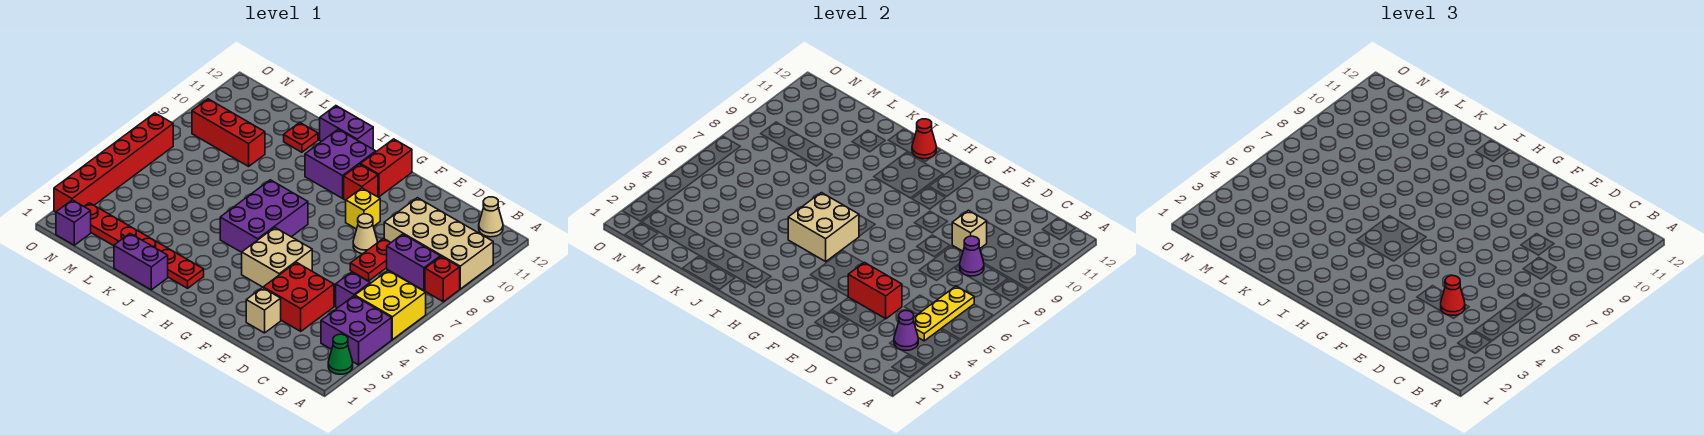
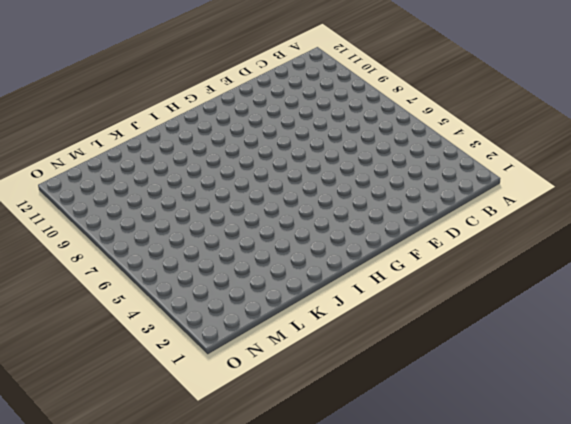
none -> green 1x1 cone [328,334,353,374]
none -> purple 2x2 brick [321,296,392,365]
none -> yellow 2x2 brick [355,271,426,340]
none -> red 1x1 brick [425,256,460,302]

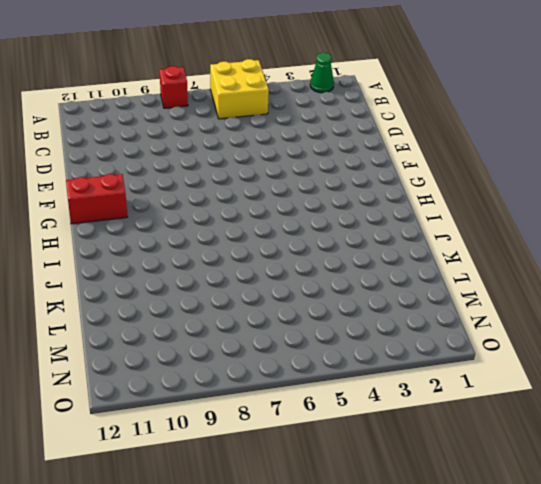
none -> purple 2x2 brick [321,296,392,365]
none -> tan 2x4 brick [384,198,493,289]
none -> purple 1x2 brick [387,234,440,291]
none -> tan 1x1 cone [479,197,503,237]

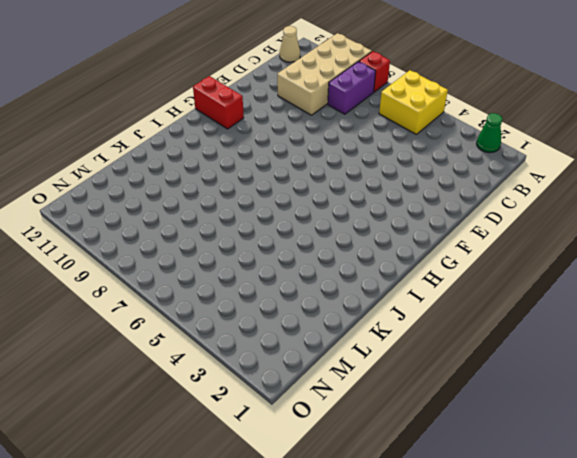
none -> purple 2x2 brick [321,296,392,365]
none -> purple 1x1 brick [336,272,370,308]
none -> red 2x2 brick [263,262,334,331]
none -> red 1x2 plate [350,238,390,281]

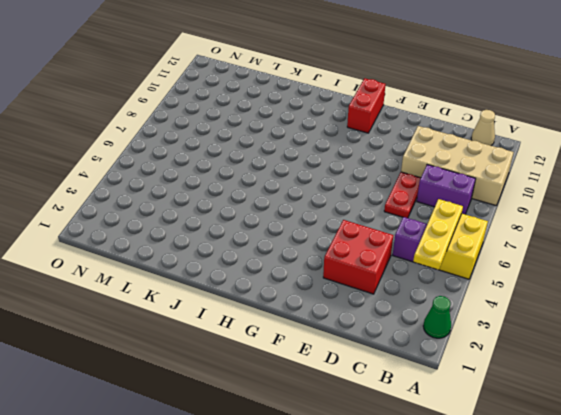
none -> purple 2x2 brick [321,296,392,365]
none -> red 1x1 brick [425,256,460,302]
none -> tan 1x1 brick [246,288,281,333]
none -> tan 1x1 cone [353,214,377,254]

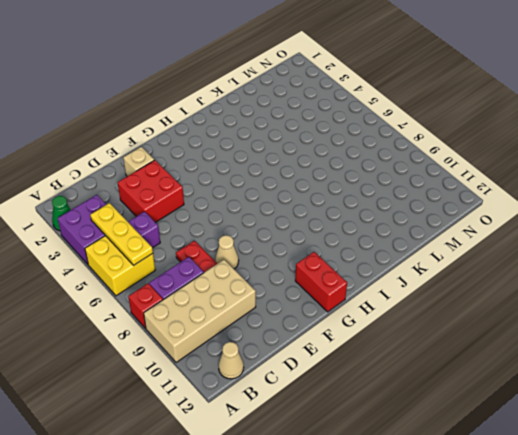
none -> tan 2x2 brick [242,228,312,287]
none -> yellow 1x1 brick [346,188,380,229]
none -> red 1x1 brick [344,164,378,200]
none -> purple 2x3 brick [220,180,308,252]

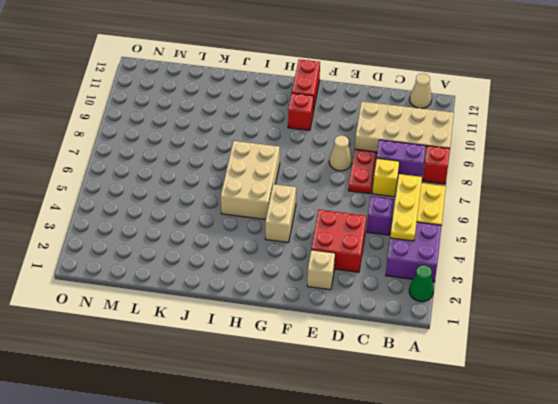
yellow 1x1 brick [372,158,399,197] -> yellow 1x1 brick moved to [346,188,380,229]
tan 1x2 brick [265,184,296,242] -> tan 2x2 brick [242,228,312,287]
tan 2x3 brick [220,141,280,220] -> purple 2x3 brick [220,180,308,252]
none -> purple 2x2 brick [305,129,376,198]
none -> red 1x6 plate [84,203,204,288]
none -> purple 1x2 brick [320,106,373,149]
none -> purple 1x2 brick [114,234,168,290]

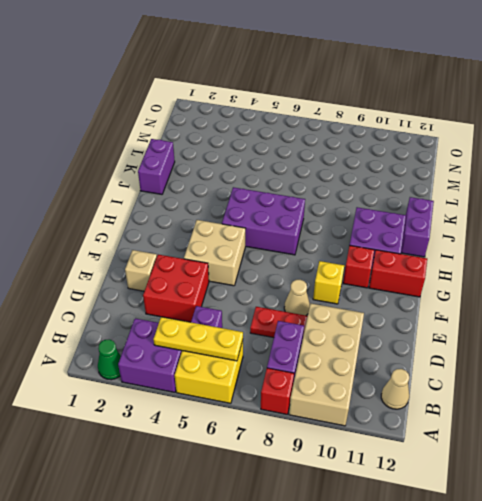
none -> red 1x6 plate [84,203,204,288]
none -> red 1x1 plate [284,122,318,152]
none -> red 1x3 brick [192,99,265,166]
none -> purple 1x1 brick [56,200,91,245]

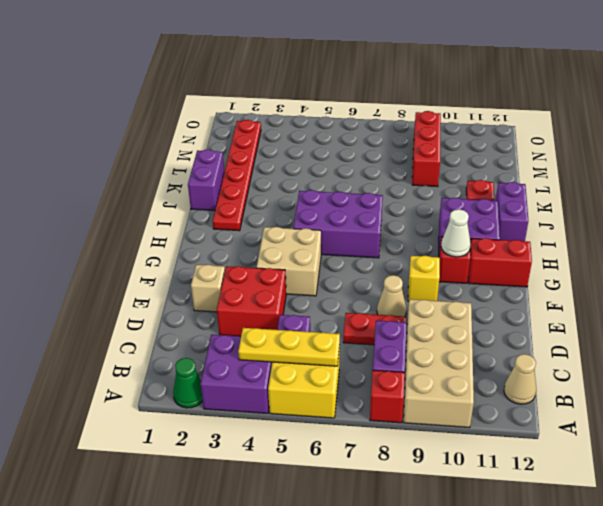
white 1x1 cone [441,209,471,257] -> none
none -> purple 1x1 brick [56,200,91,245]
none -> red 1x6 brick [54,113,173,212]
none -> purple 1x1 cone [894,311,918,350]
none -> purple 1x1 cone [960,236,984,276]

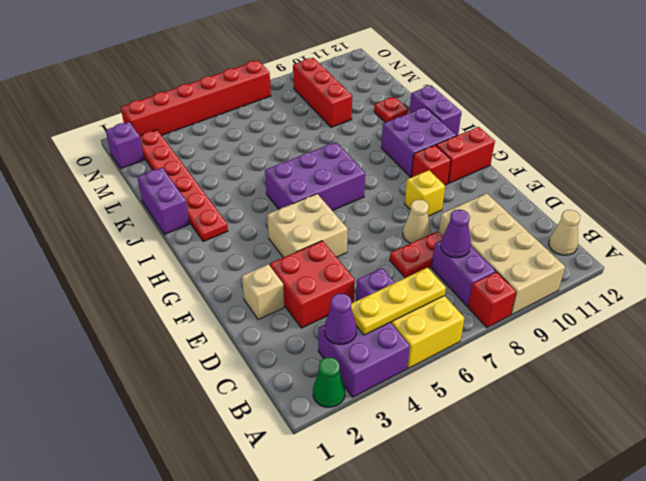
none -> red 1x2 brick [848,262,902,319]
none -> tan 1x1 brick [952,210,987,251]
none -> tan 2x2 brick [788,193,859,261]
none -> red 1x1 cone [912,119,936,159]

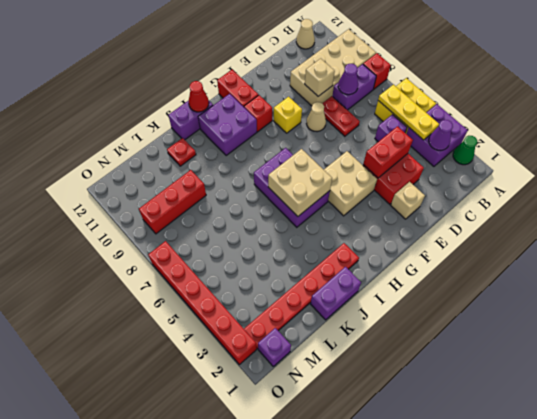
none -> red 1x1 cone [1441,276,1465,315]

